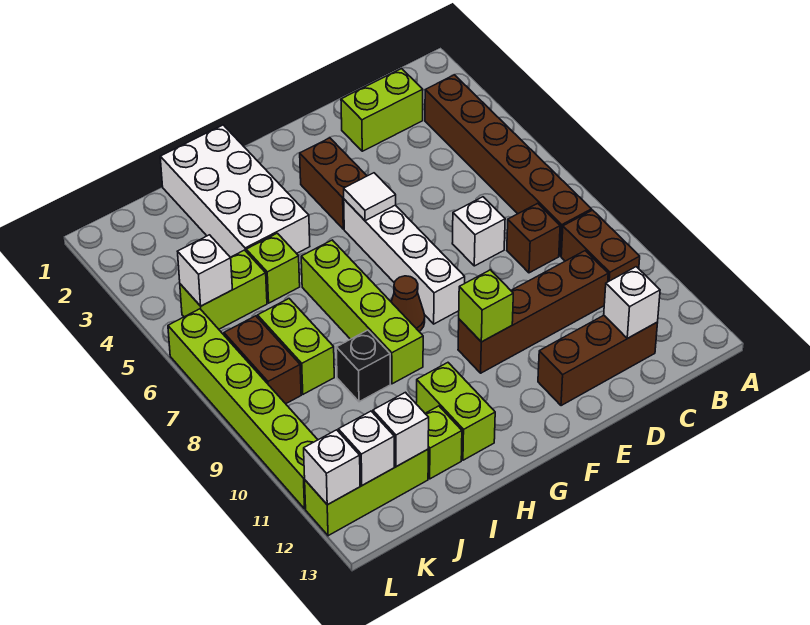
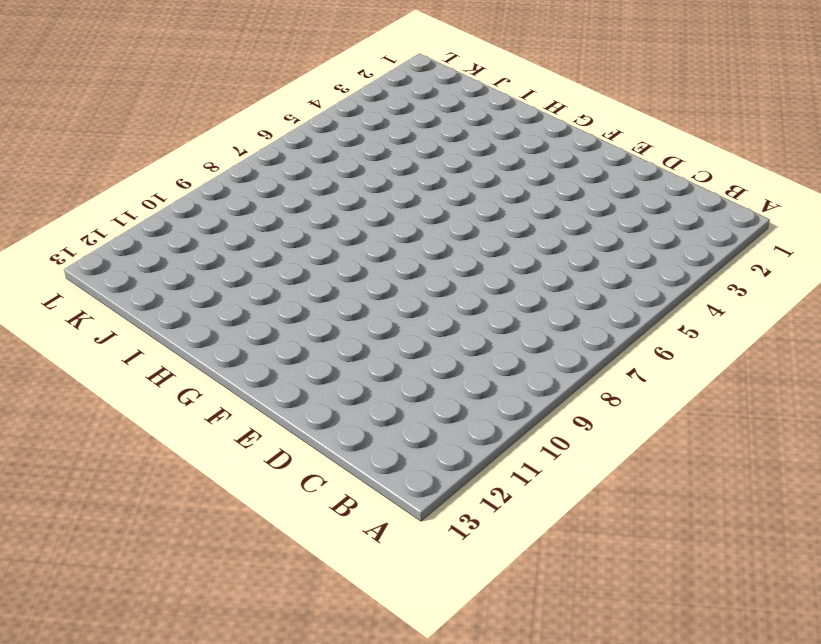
none -> brown 1x6 brick [425,75,591,256]
none -> brown 1x2 brick [561,210,640,282]
none -> lime 1x2 brick [341,69,423,151]

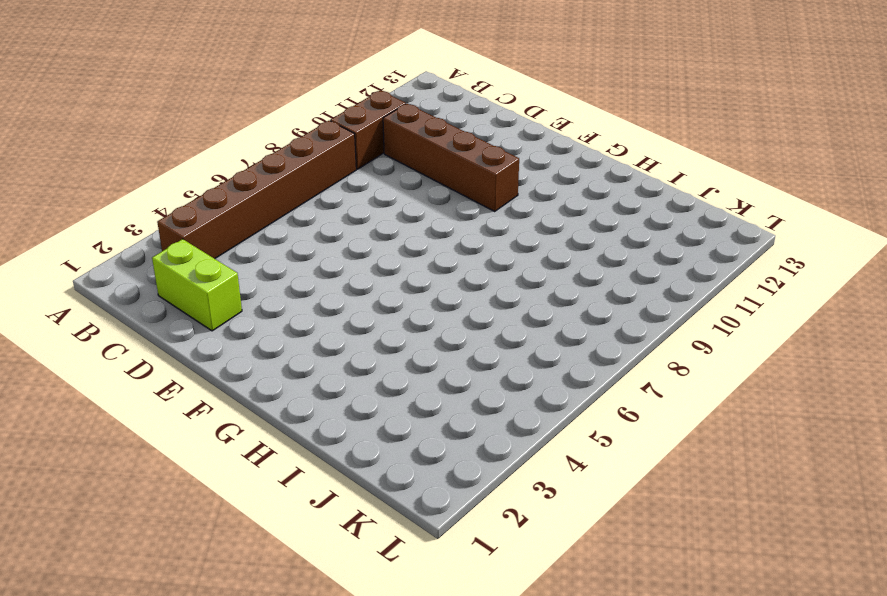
none -> brown 1x1 brick [507,203,560,273]
none -> brown 1x3 brick [538,315,658,406]
none -> white 1x1 brick [452,197,505,266]

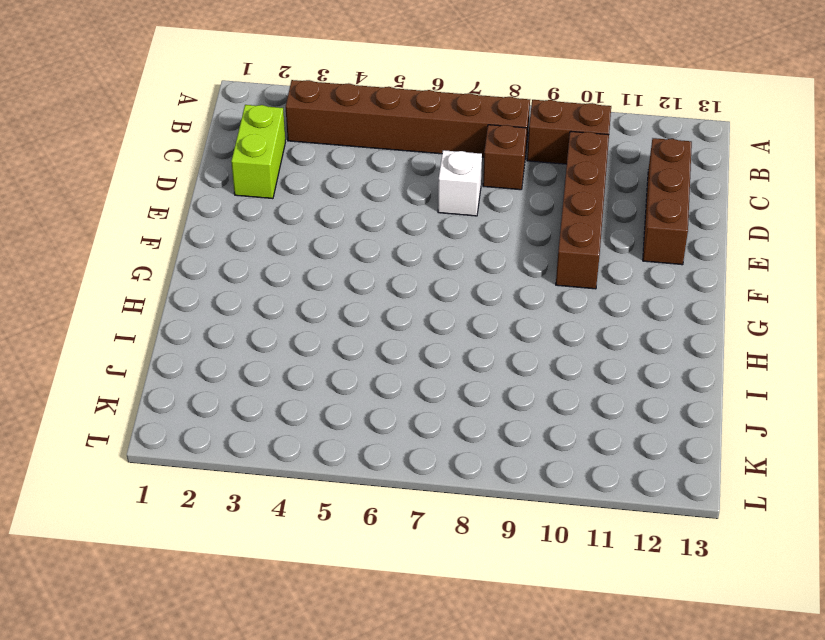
none -> brown 1x2 brick [300,138,367,229]
none -> white 1x4 brick [344,199,465,324]
none -> brown 1x1 cone [391,276,425,331]

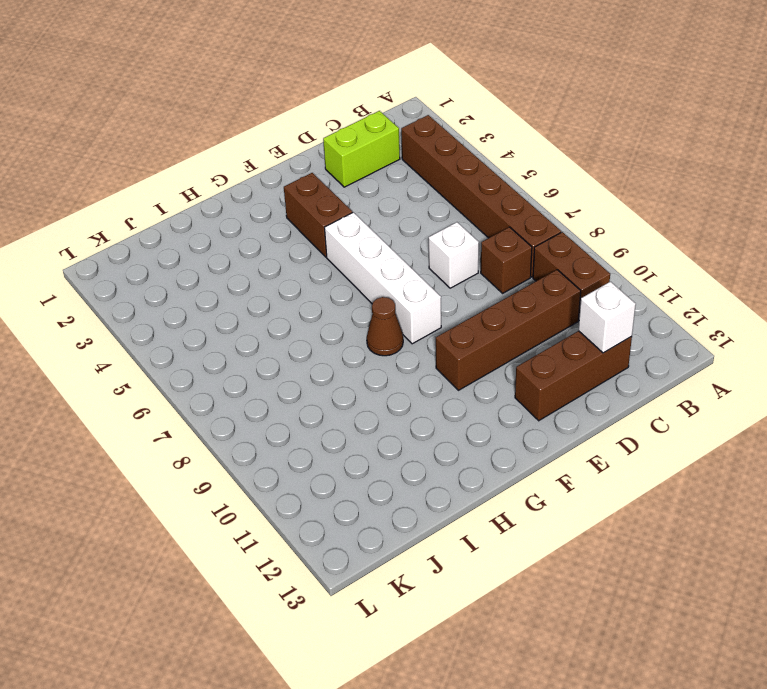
none -> white 2x4 brick [160,125,310,257]
none -> lime 1x4 brick [301,240,423,384]
none -> lime 1x2 brick [416,363,495,460]

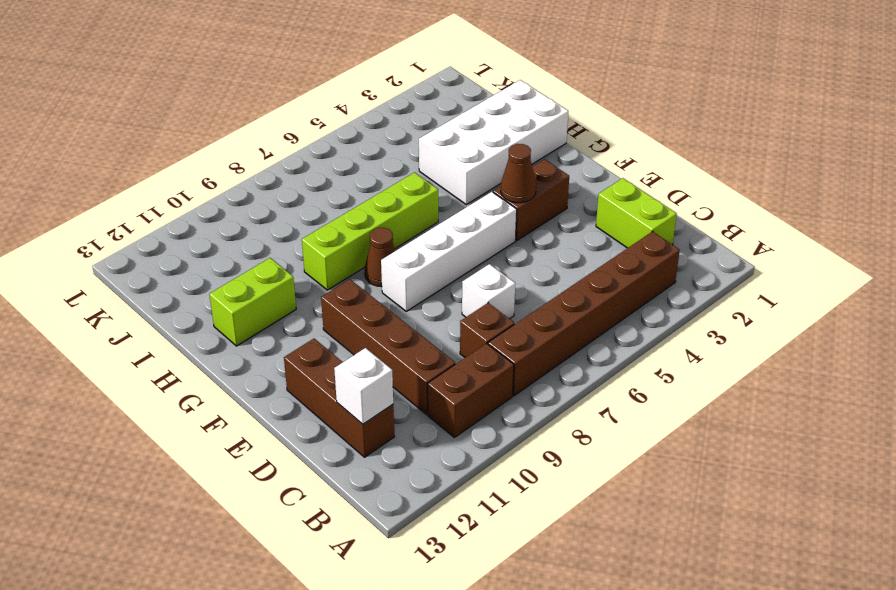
brown 1x1 cone [501,144,536,203] -> none
none -> lime 1x1 brick [246,233,300,303]
none -> black 1x1 brick [336,330,390,402]
none -> lime 1x1 brick [425,406,462,479]

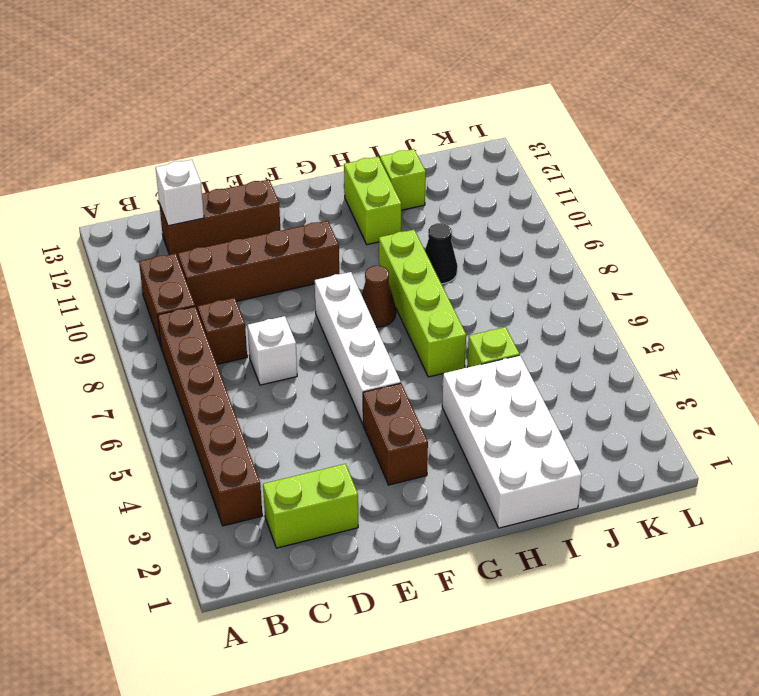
black 1x1 cone [425,223,458,284] -> black 1x1 brick [336,330,390,402]
none -> lime 1x2 brick [180,250,267,329]
none -> lime 1x2 brick [257,299,334,394]
none -> lime 1x3 brick [305,449,428,536]

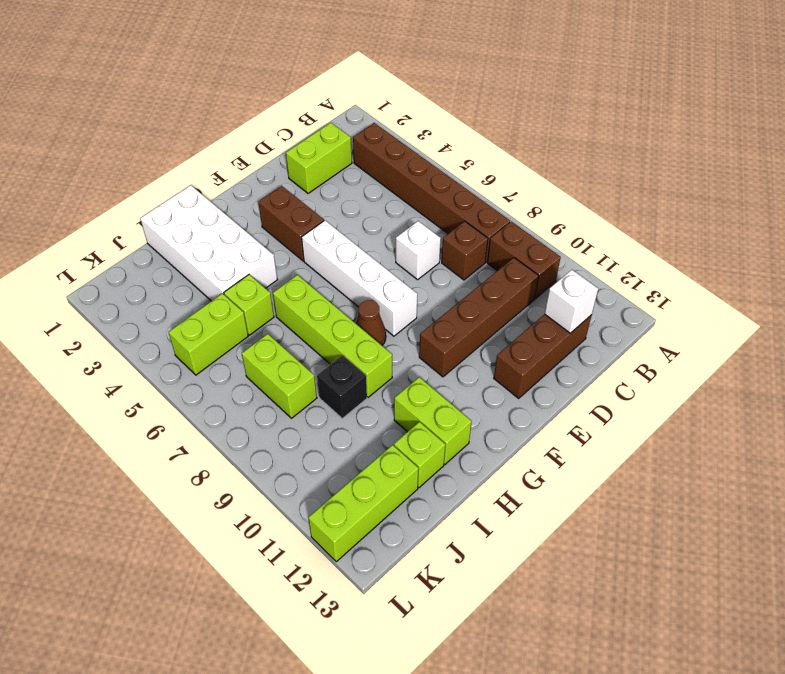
none -> brown 1x2 brick [224,316,301,404]
none -> lime 1x6 brick [168,309,318,509]
none -> white 1x1 tile [344,173,396,221]

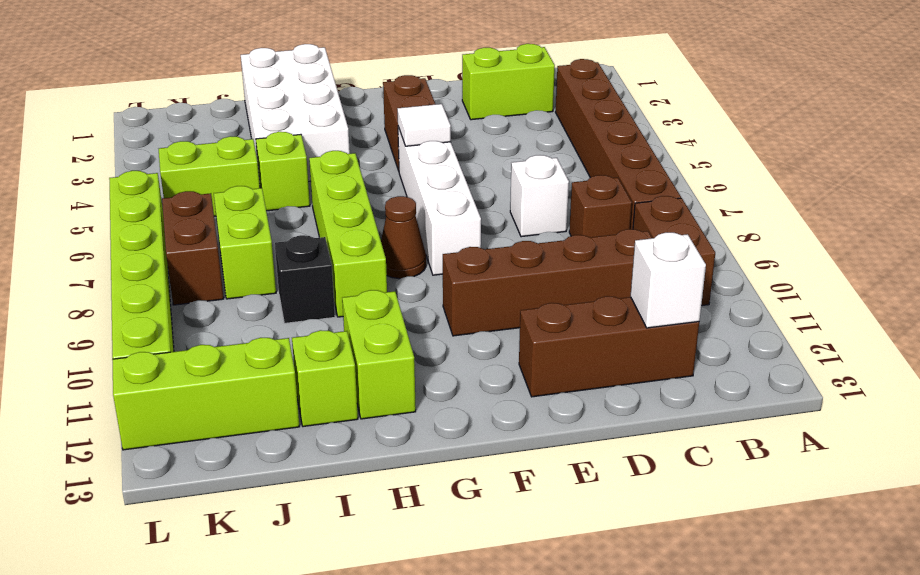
none -> lime 1x1 brick [459,270,513,342]
none -> white 1x1 brick [373,392,429,467]
none -> white 1x1 brick [178,235,232,306]

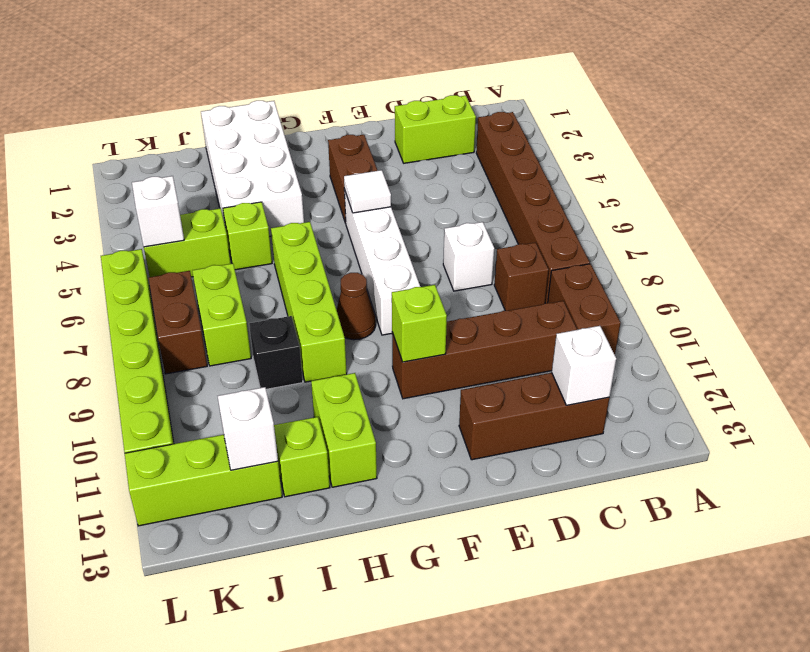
none -> white 1x1 brick [338,411,394,485]
none -> white 1x1 brick [304,430,360,505]

